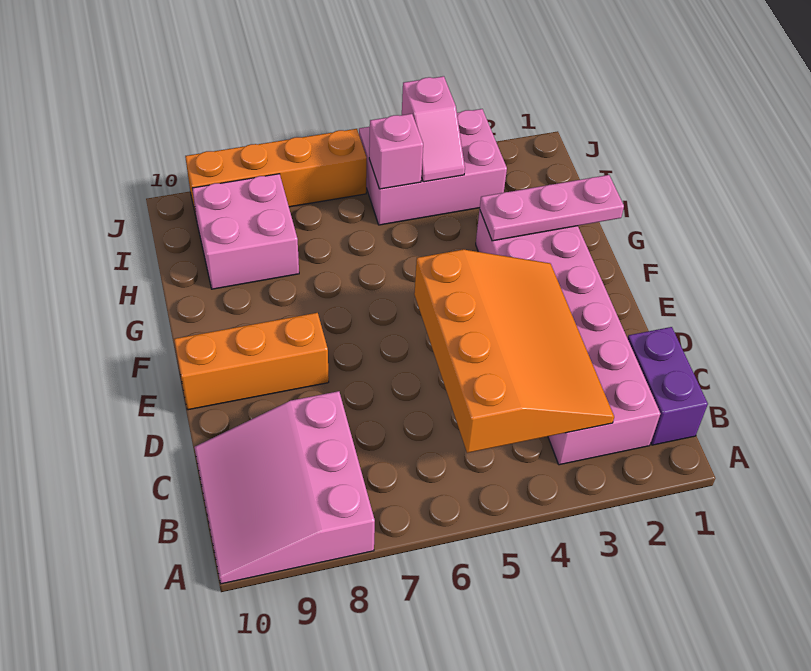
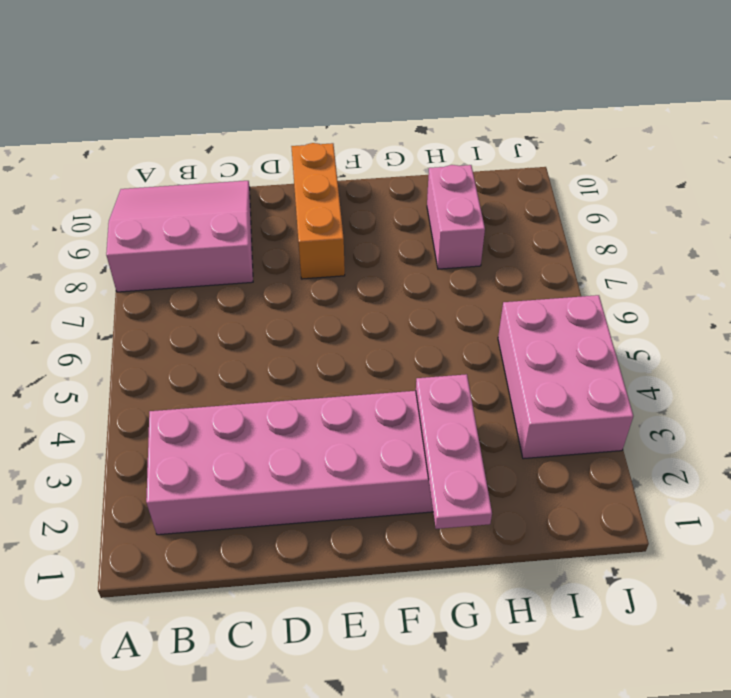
pink 1x2 brick [427,165,485,269] -> pink 2x2 brick [192,174,299,289]
none -> purple 1x2 brick [628,327,708,445]
none -> orange 1x4 brick [185,129,367,216]

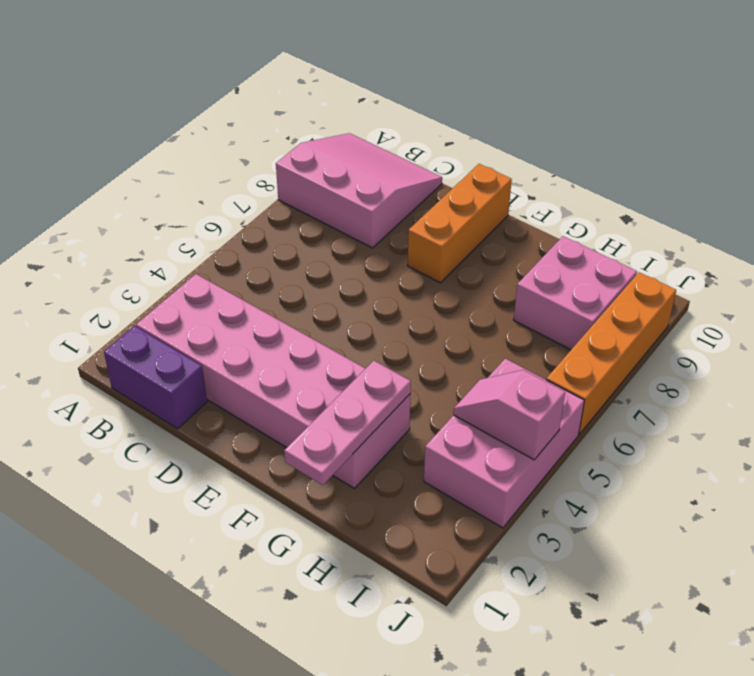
none -> orange 3x4 slope [414,250,614,453]
none -> pink 1x1 brick [369,114,423,189]

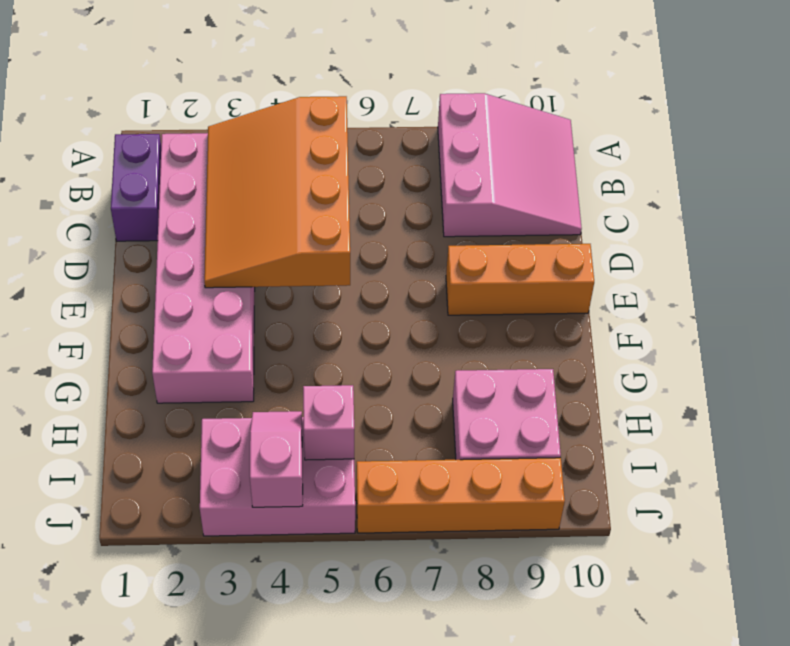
none -> pink 1x3 plate [480,175,624,241]

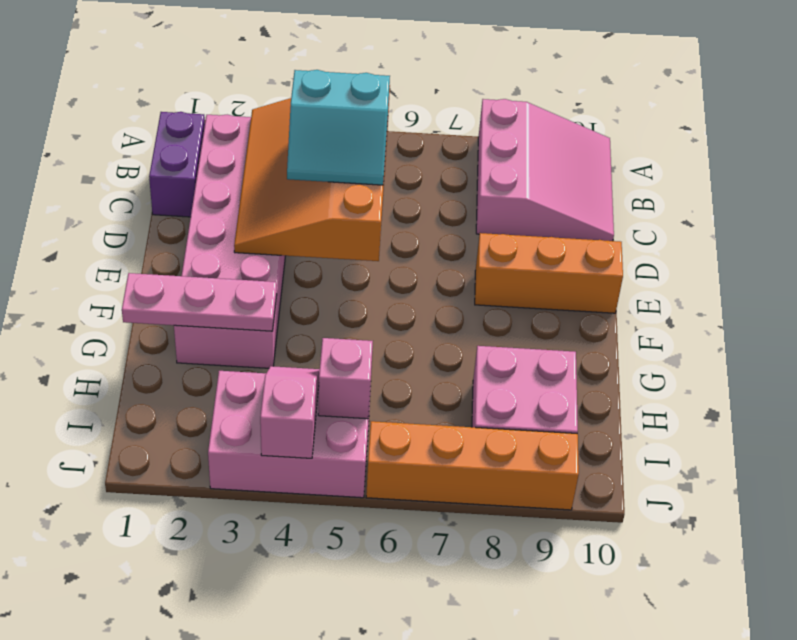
cyan 2x2 slope [287,70,390,185] -> none

